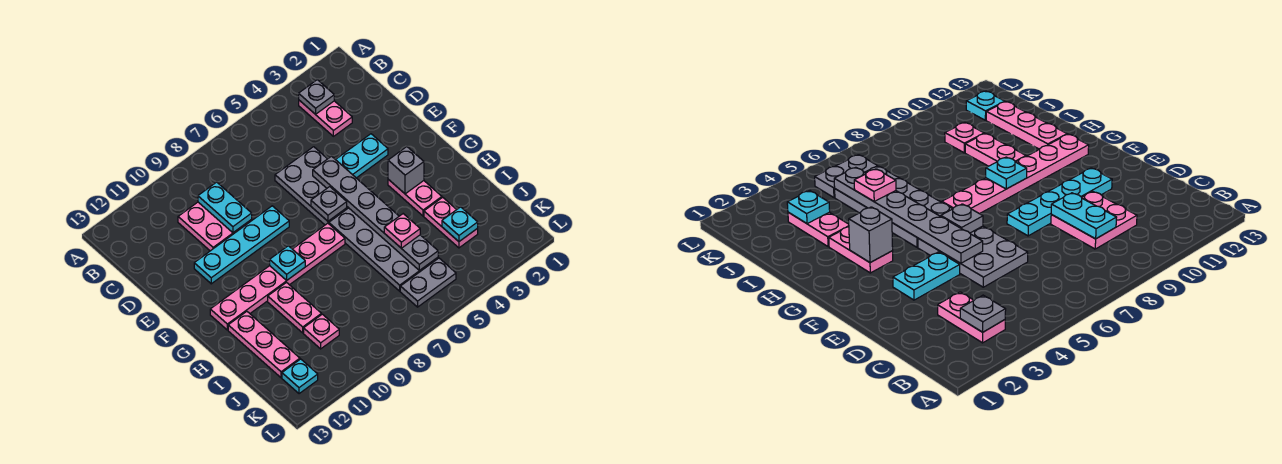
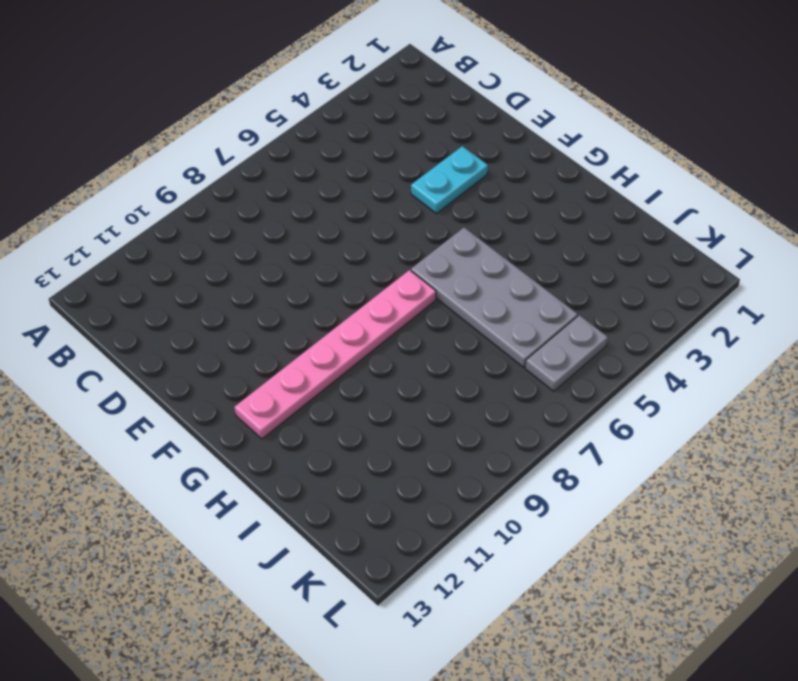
none -> pink 1x2 plate [299,100,352,136]
none -> pink 2x2 plate [178,202,252,251]
none -> grey 2x3 plate [275,147,348,225]

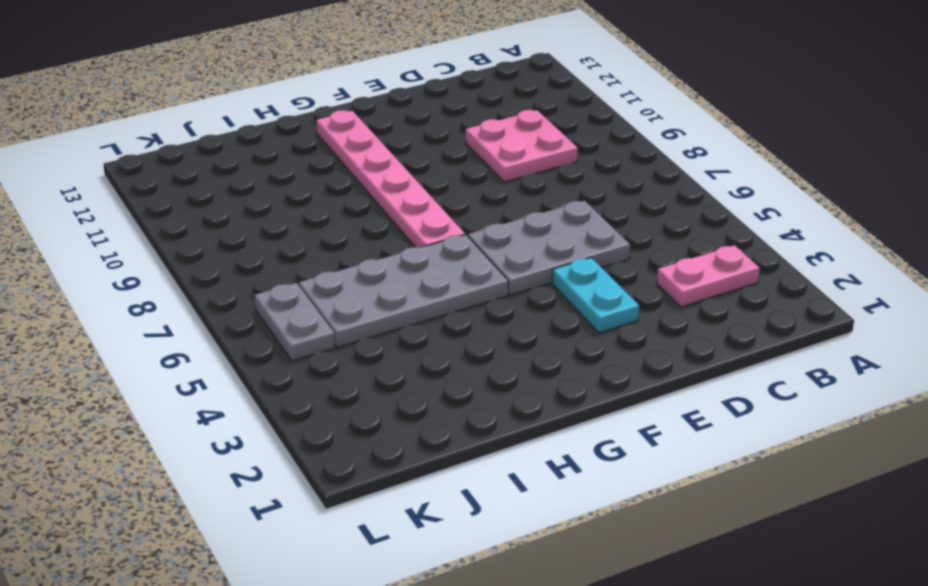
none -> cyan 1x4 plate [194,206,289,284]
none -> pink 1x2 plate [388,179,442,216]
none -> pink 1x2 plate [268,283,322,333]

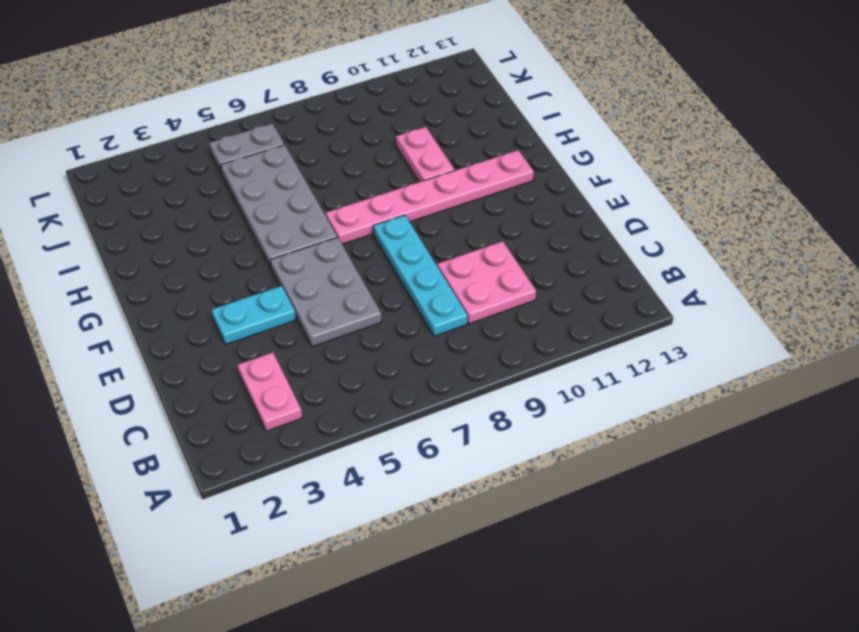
cyan 1x4 plate [373,215,467,336] -> cyan 1x4 plate turned to [194,206,289,284]
none -> pink 1x2 plate [388,179,442,216]
none -> pink 1x3 plate [228,312,300,378]
none -> pink 1x2 plate [424,197,478,248]

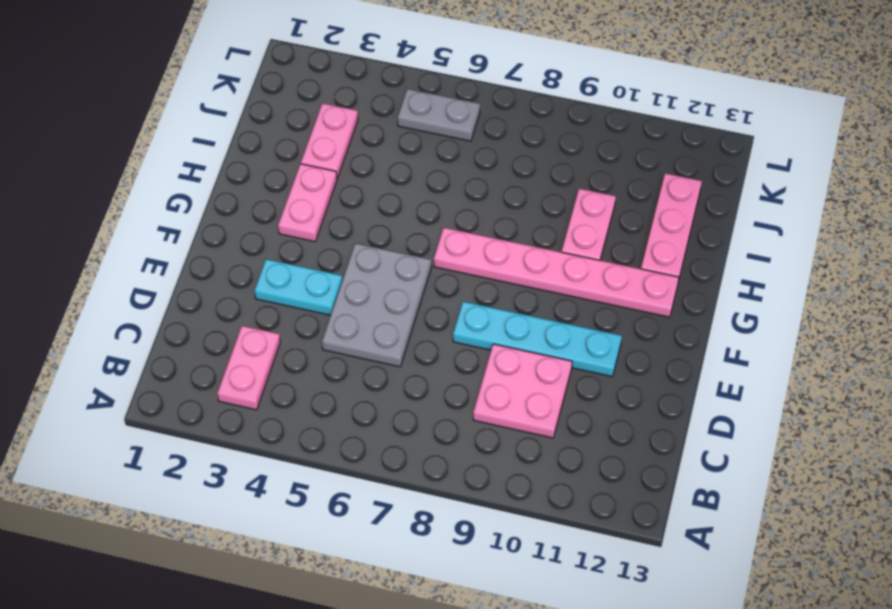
none -> grey 2x4 plate [329,208,438,291]
none -> pink 1x1 plate [304,314,339,349]
none -> cyan 1x1 plate [282,359,318,394]

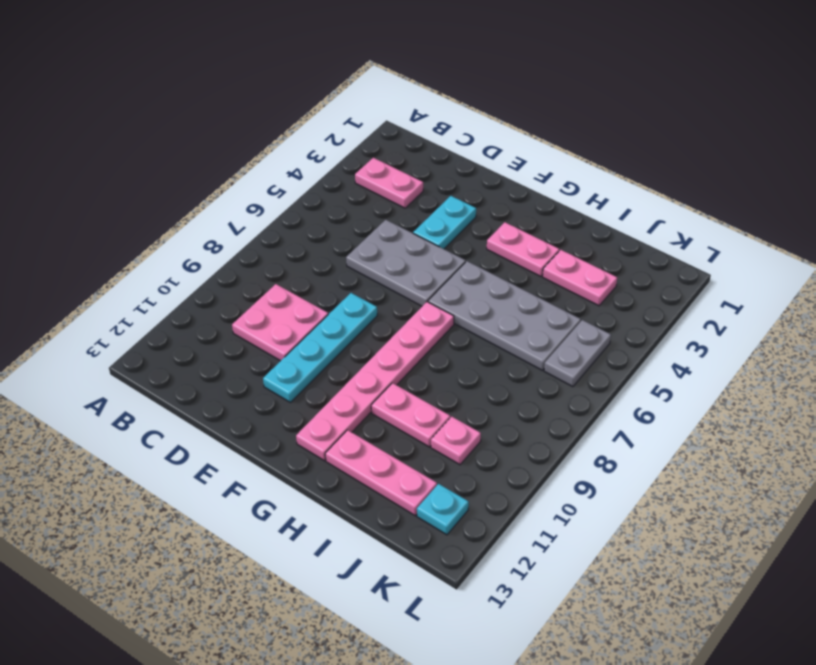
none -> grey 1x1 plate [299,80,334,114]
none -> cyan 1x2 plate [198,182,252,233]
none -> grey 1x6 plate [313,156,438,271]

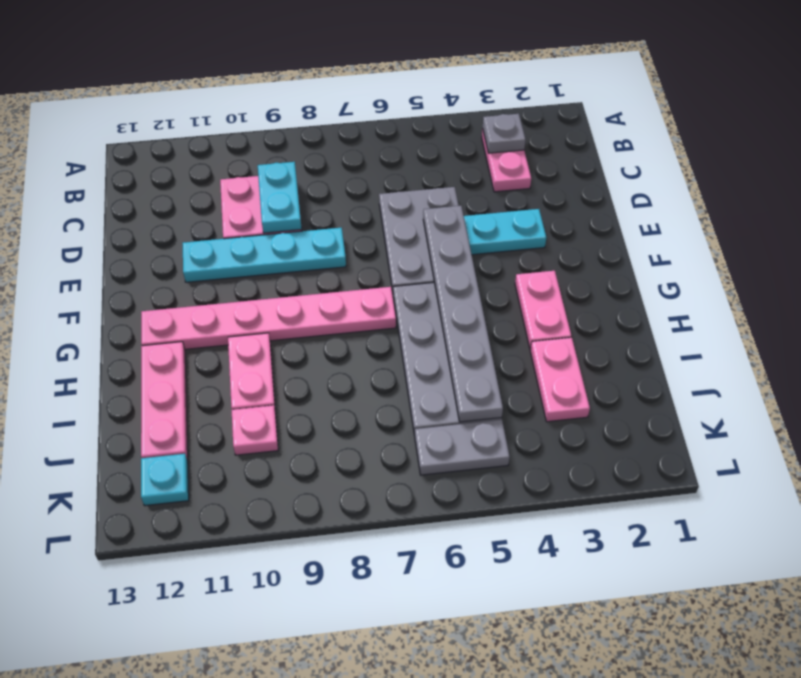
none -> grey 1x1 plate [311,187,347,221]
none -> grey 1x1 brick [388,147,424,194]
none -> cyan 1x1 plate [270,246,305,280]

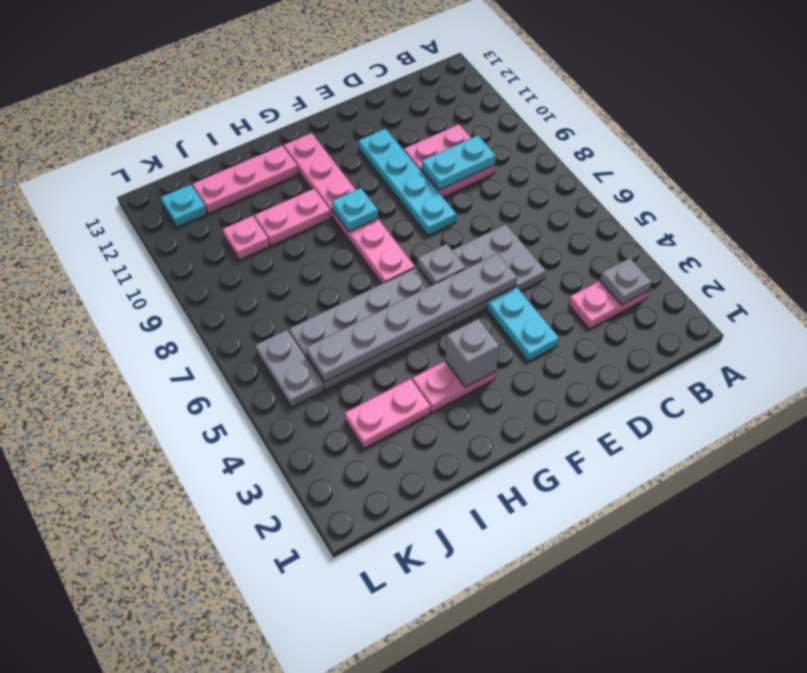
none -> cyan 1x1 plate [442,207,478,241]
none -> pink 1x1 plate [384,214,420,248]

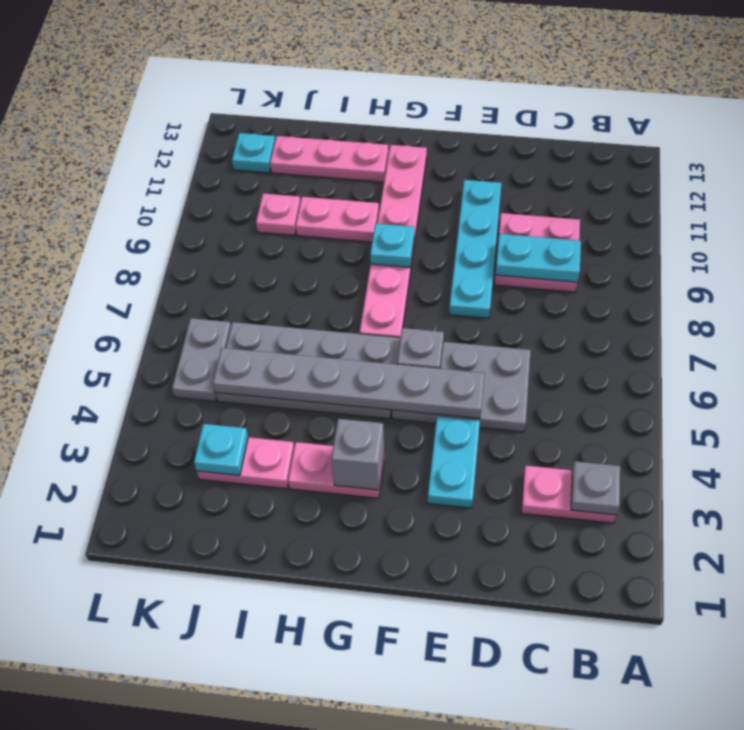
none -> pink 1x1 plate [384,214,420,248]

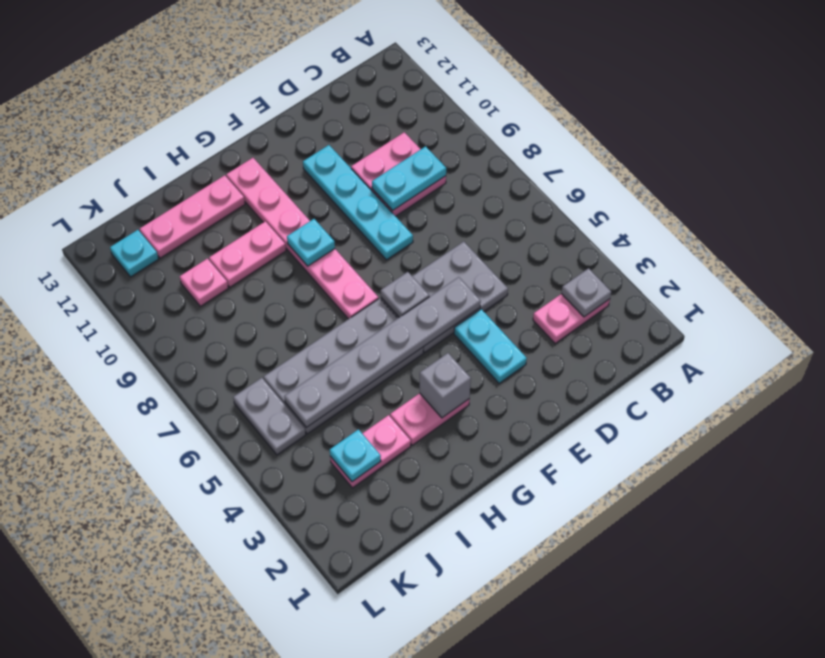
none -> pink 1x1 plate [384,214,420,248]

